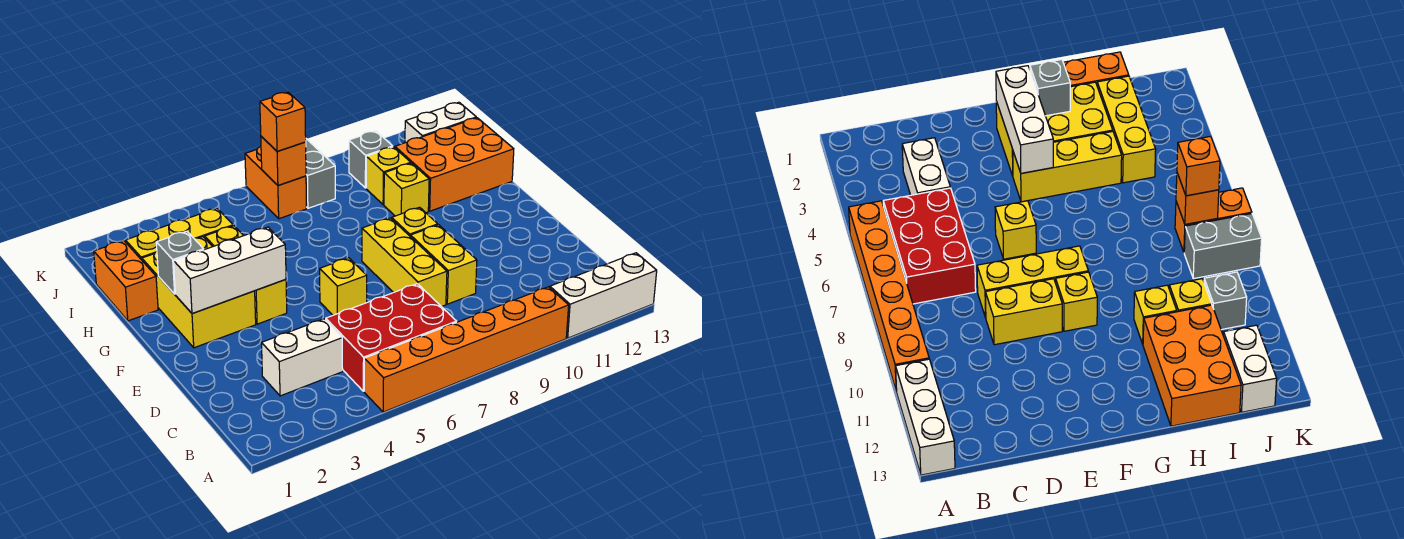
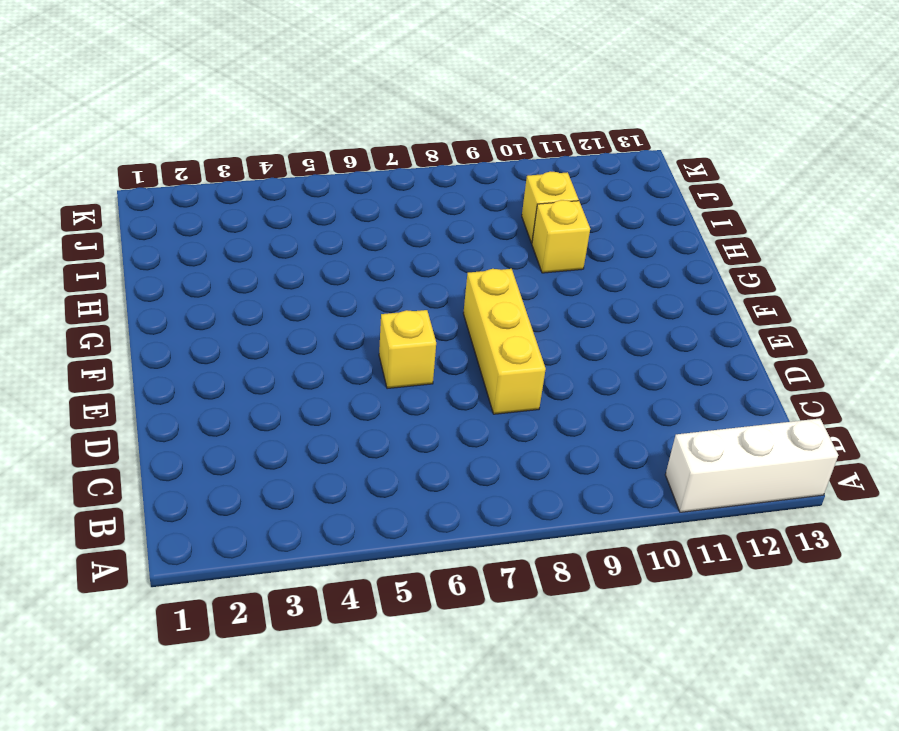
none -> orange 1x6 brick [364,287,569,412]
none -> red 2x3 brick [326,284,457,391]
none -> white 1x2 brick [262,319,343,396]

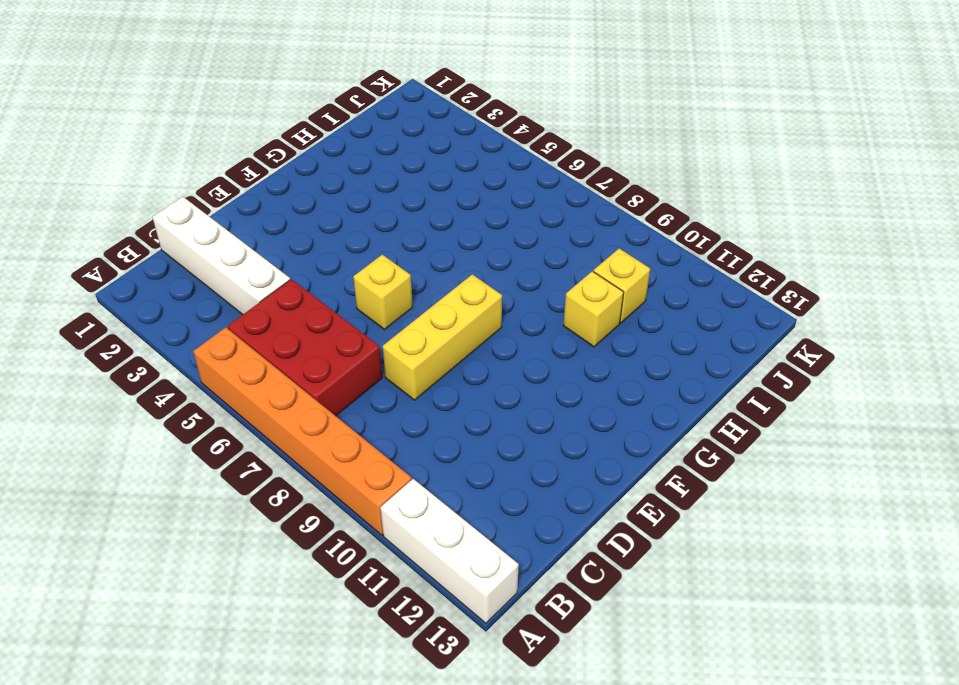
white 1x4 brick [152,197,290,315] -> white 1x2 brick [262,319,343,396]
none -> yellow 1x2 brick [411,225,477,304]
none -> yellow 2x3 brick [142,237,256,348]
none -> yellow 1x3 brick [205,226,287,324]

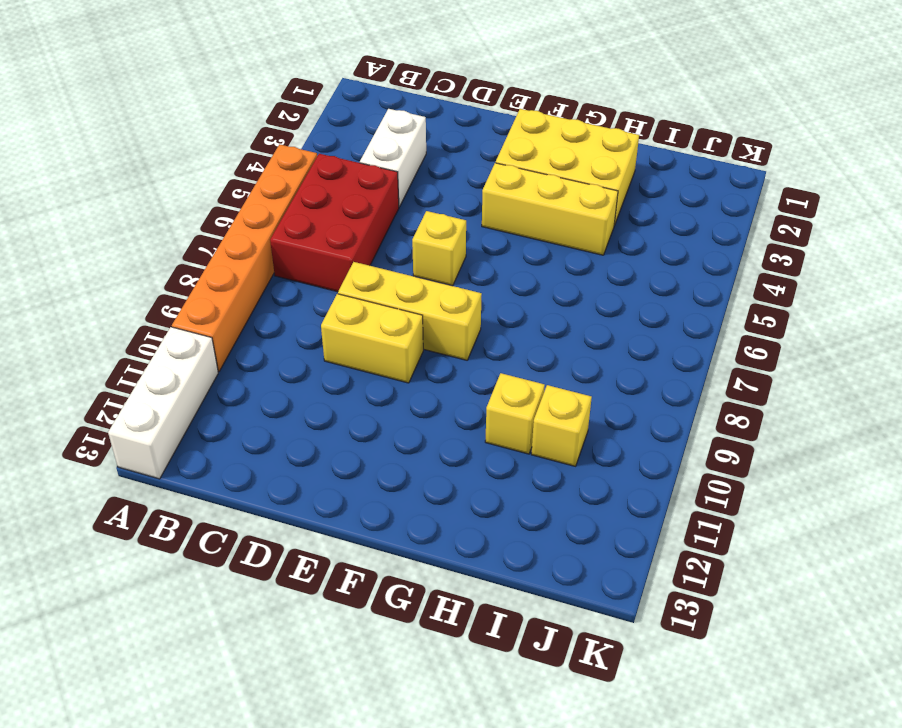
none -> yellow 1x1 brick [392,207,438,237]
none -> orange 1x2 brick [94,241,158,321]
none -> orange 2x3 brick [395,118,514,211]

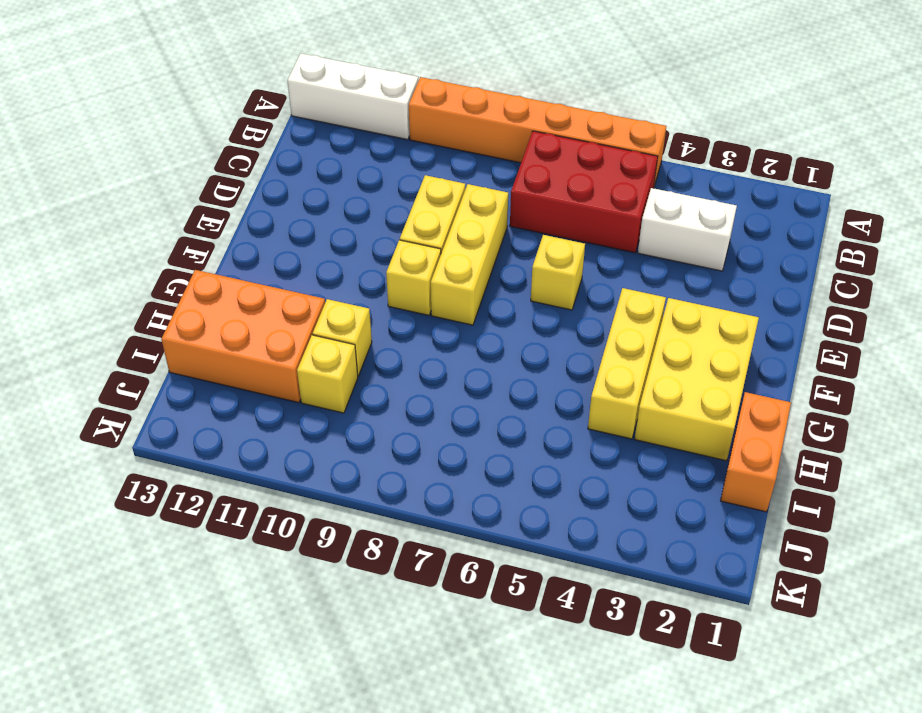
none -> yellow 1x3 brick [125,208,233,260]
none -> orange 1x2 brick [245,146,307,219]
none -> grey 1x2 brick [306,139,335,208]

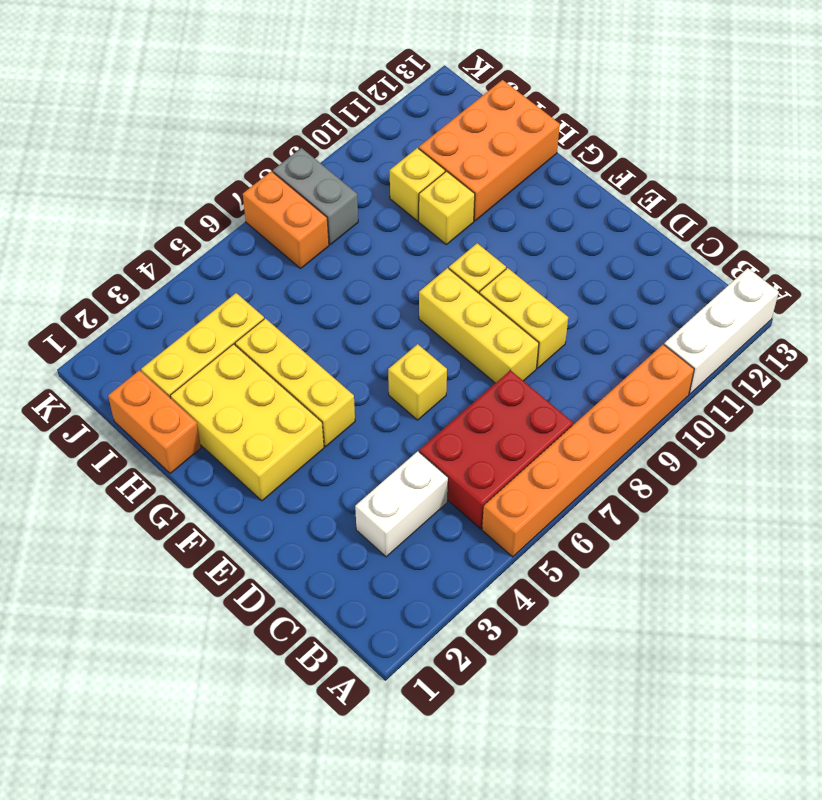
none -> grey 1x1 brick [349,131,393,188]
none -> white 1x2 brick [405,102,476,143]
none -> white 1x3 brick [174,227,286,314]

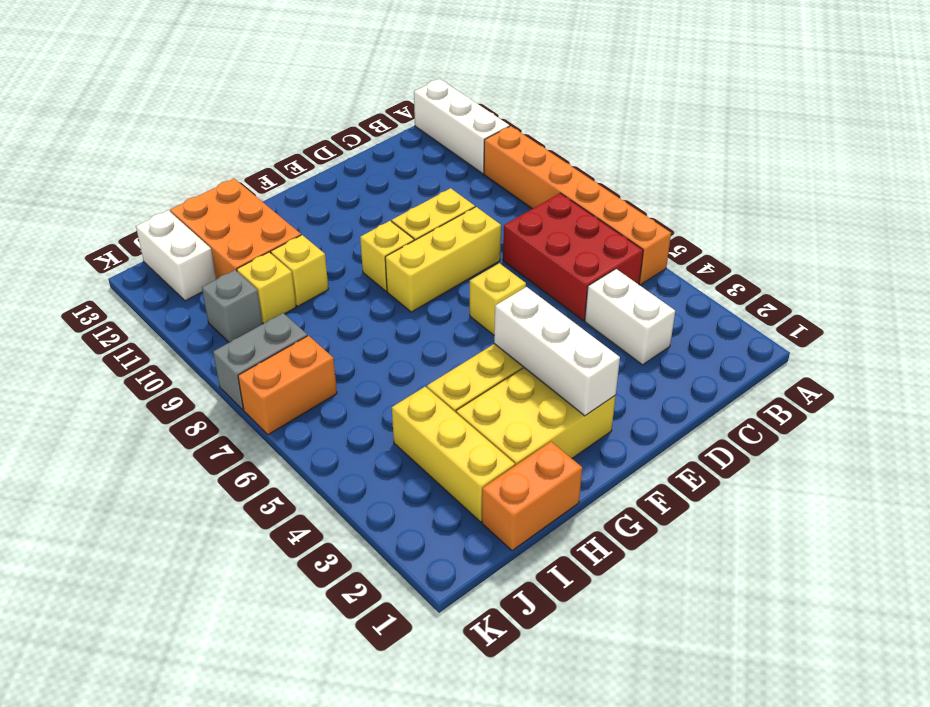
none -> grey 1x1 brick [156,231,204,294]
none -> orange 1x1 brick [261,136,306,185]
none -> orange 1x1 brick [260,92,306,152]

